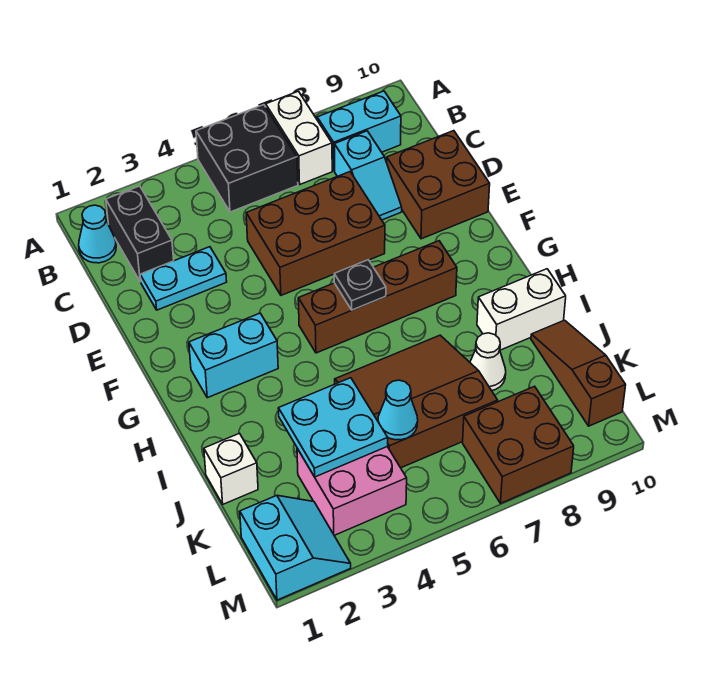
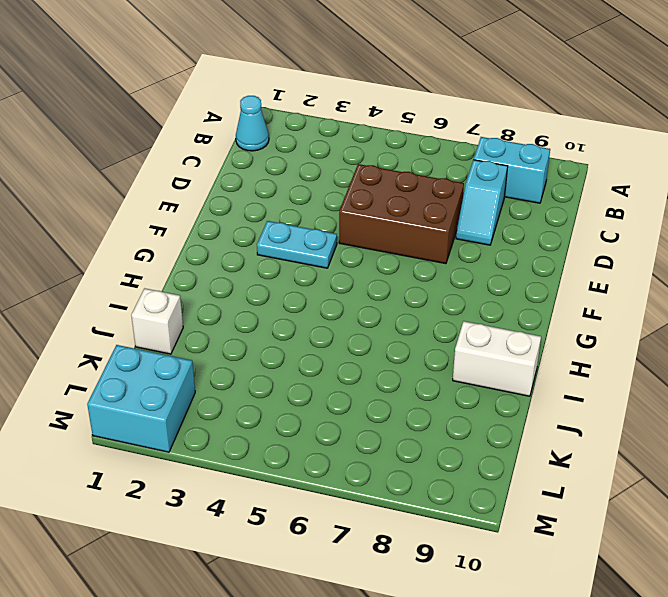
cyan 1x2 plate [257,221,337,268] -> cyan 1x2 plate moved to [140,247,227,310]
cyan 2x2 brick [87,345,195,452] -> cyan 2x2 slope [240,495,351,600]
none -> black 2x2 brick [196,105,298,212]
none -> white 1x2 brick [266,91,332,184]
none -> black 1x2 brick [106,186,174,282]

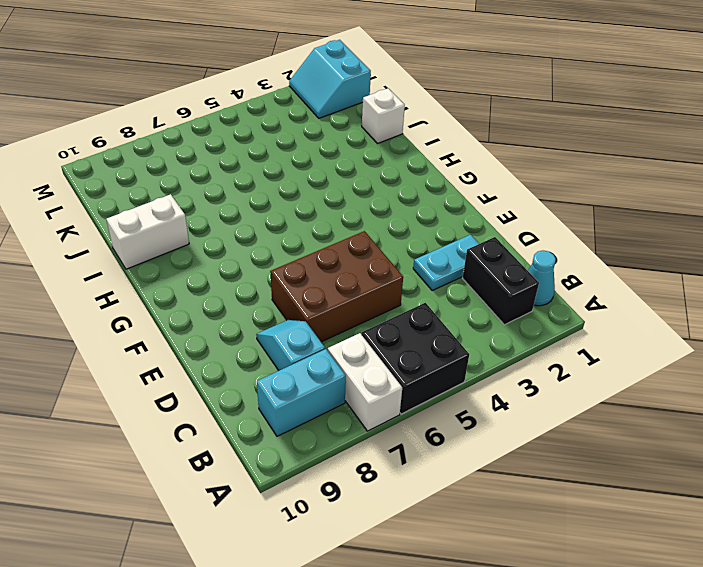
none -> brown 2x2 brick [387,131,490,239]
none -> cyan 1x2 brick [189,313,278,398]
none -> brown 1x4 brick [298,241,457,353]

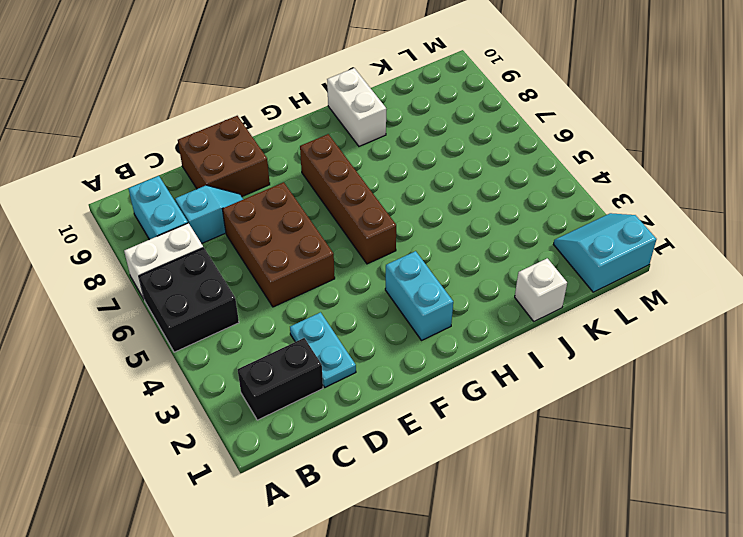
none -> cyan 1x1 cone [79,205,116,263]
none -> brown 3x3 slope [335,335,498,468]
none -> white 1x1 cone [470,333,506,391]

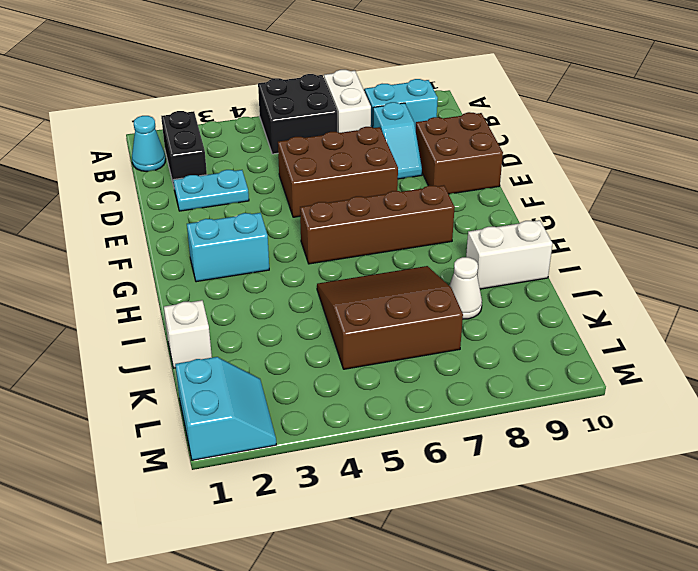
none -> brown 1x3 slope [531,320,626,426]
none -> pink 2x2 brick [297,447,407,535]
none -> brown 2x2 brick [463,386,574,503]

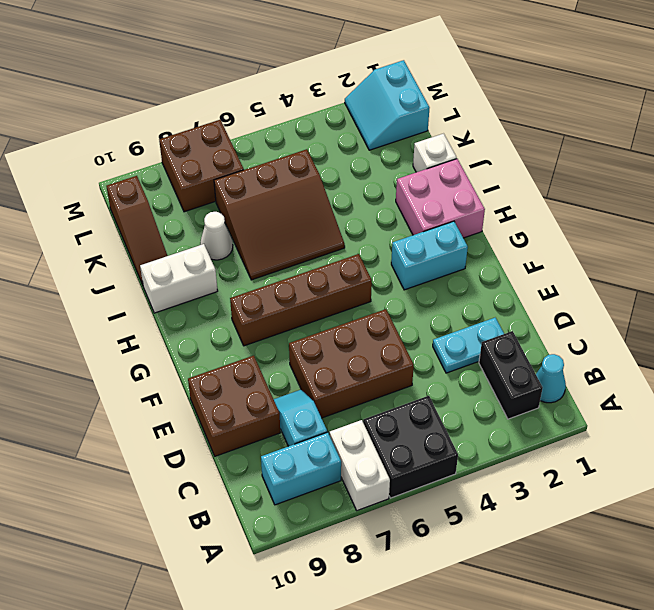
pink 2x2 brick [396,159,485,238] -> pink 2x2 brick moved to [297,447,407,535]
none -> black 1x1 plate [334,260,386,310]
none -> cyan 2x2 plate [278,378,388,477]
none -> cyan 1x1 cone [378,380,418,440]

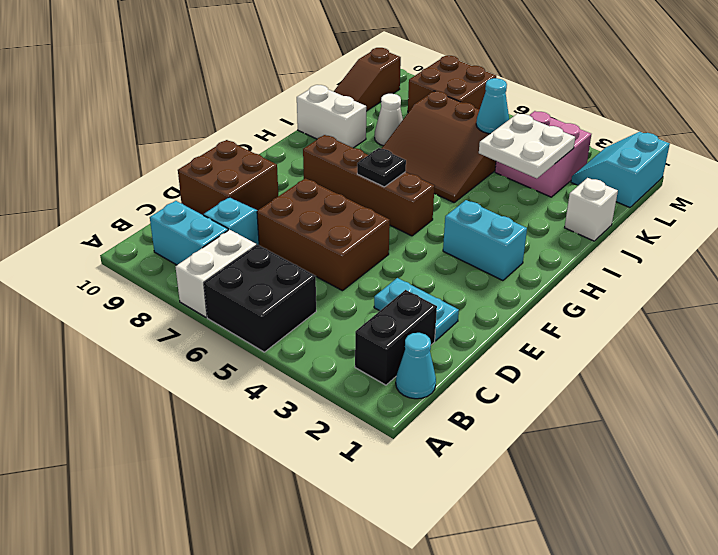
white 2x2 plate [479,113,575,178] -> cyan 2x2 plate [278,378,388,477]

